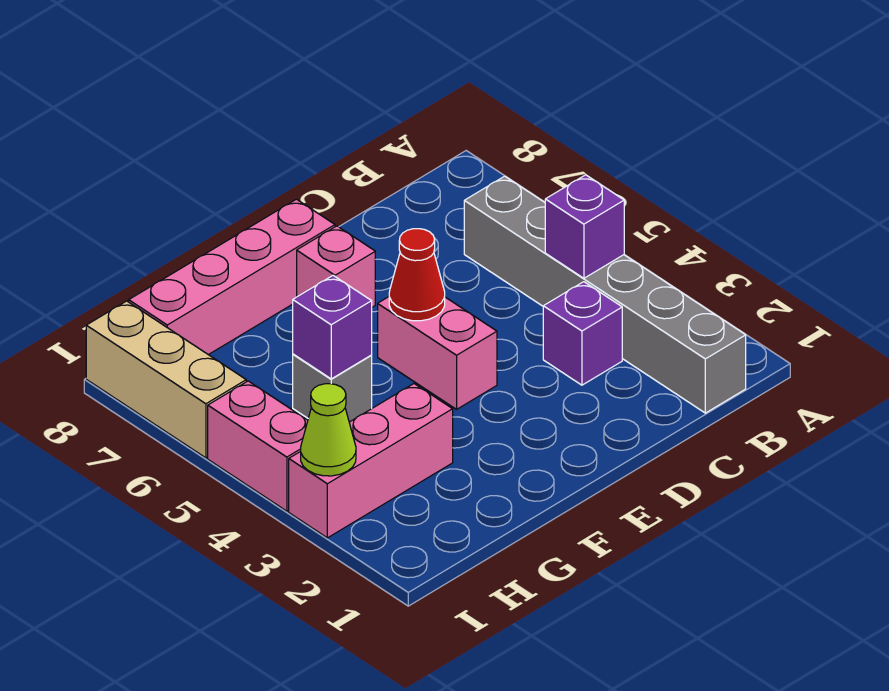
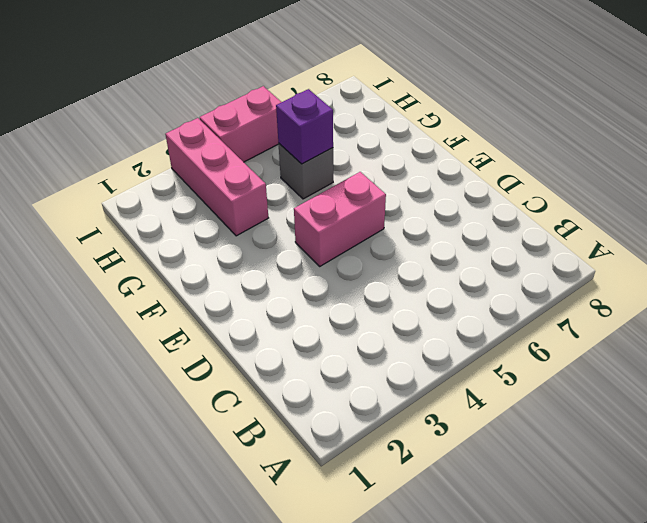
none -> grey 1x6 brick [464,176,746,413]
none -> purple 1x1 brick [543,282,622,385]
none -> pink 1x1 brick [297,226,375,307]

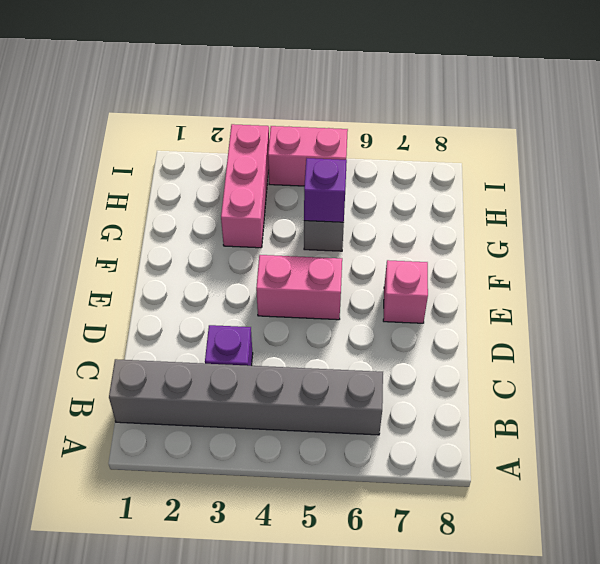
none -> pink 1x4 brick [129,199,335,355]
none -> tan 1x3 brick [86,301,246,458]
none -> purple 1x1 brick [545,175,624,278]

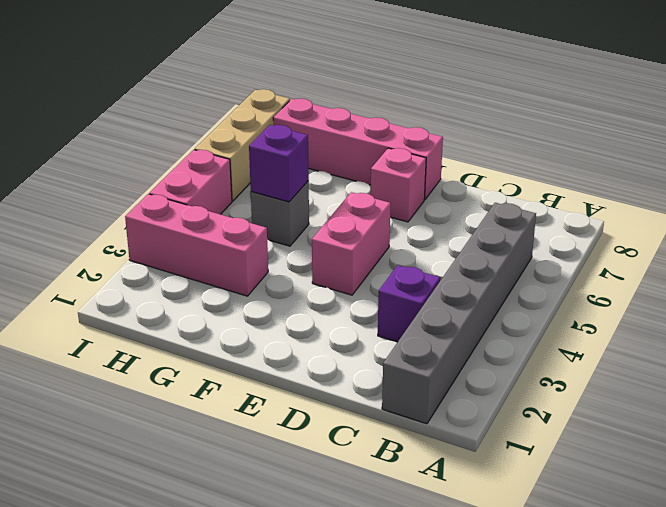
none -> purple 1x1 brick [545,175,624,278]
none -> red 1x1 cone [389,229,445,321]
none -> lime 1x1 cone [301,384,356,476]

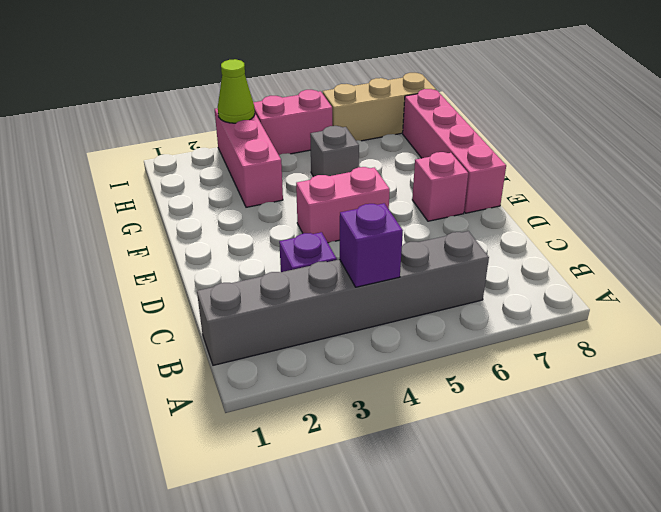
none -> red 1x1 cone [389,229,445,321]
none -> purple 1x1 brick [293,276,372,379]

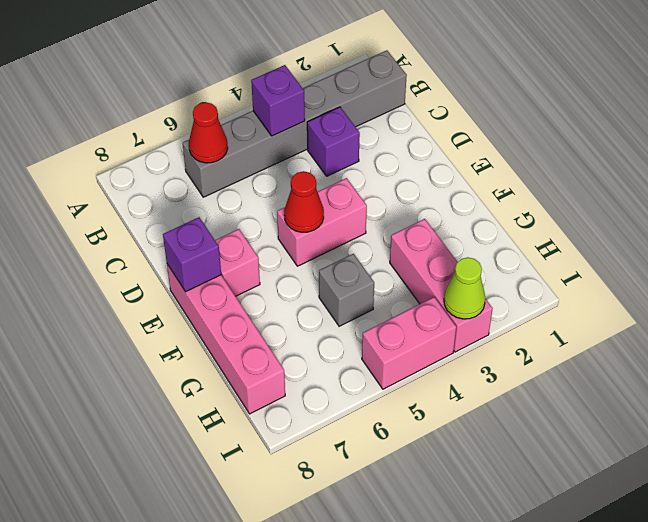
red 1x1 cone [189,102,228,163] -> none
purple 1x1 brick [163,217,221,292] -> purple 1x1 brick moved to [293,276,372,379]
none -> tan 1x3 brick [86,301,246,458]

